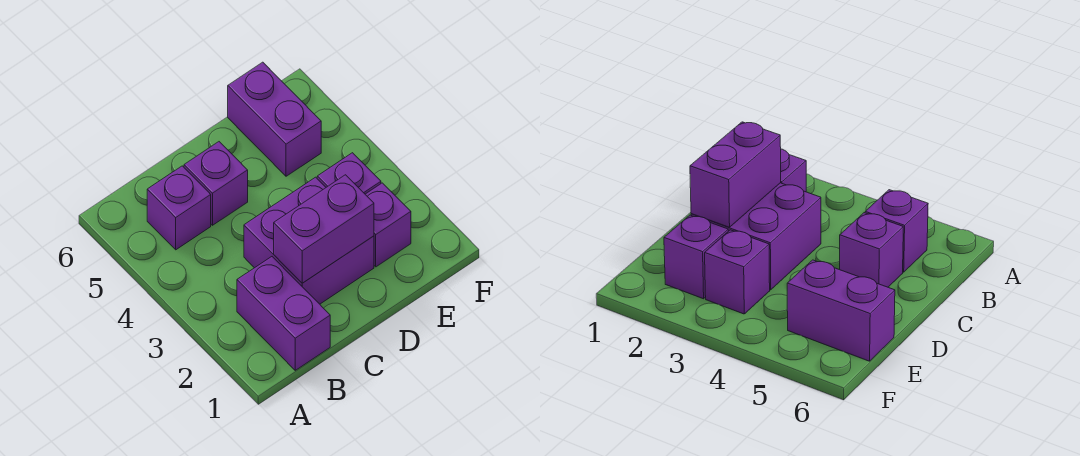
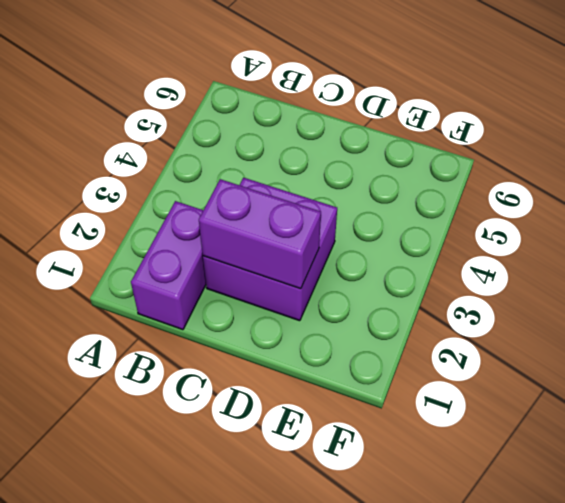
none -> purple 1x1 brick [147,166,211,250]
none -> purple 1x1 brick [184,142,248,225]

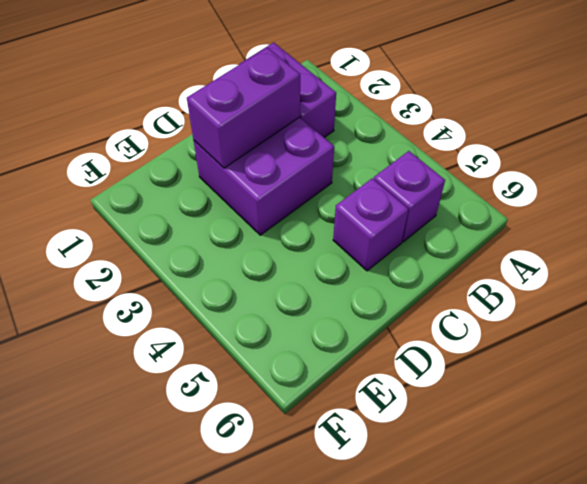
none -> purple 1x1 brick [365,183,411,267]
none -> purple 1x1 brick [317,153,381,194]

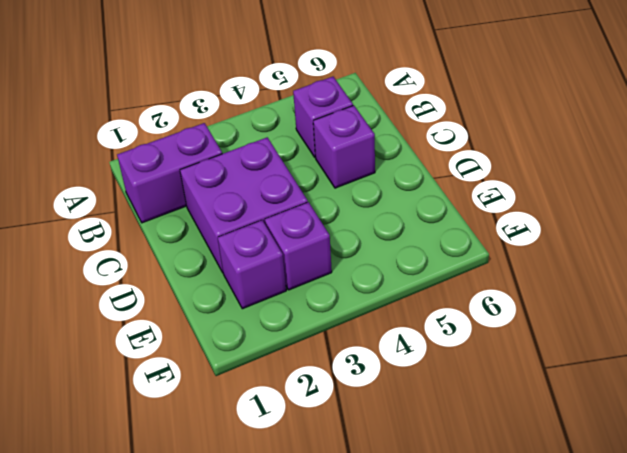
none -> purple 1x2 brick [228,62,321,176]
none -> purple 1x2 brick [274,175,374,283]

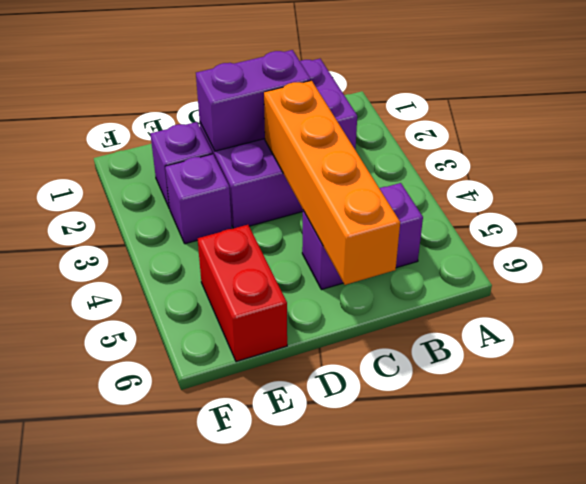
orange 1x4 brick [264,81,400,285] -> none
red 1x2 brick [198,225,287,362] -> purple 1x2 brick [228,62,321,176]

